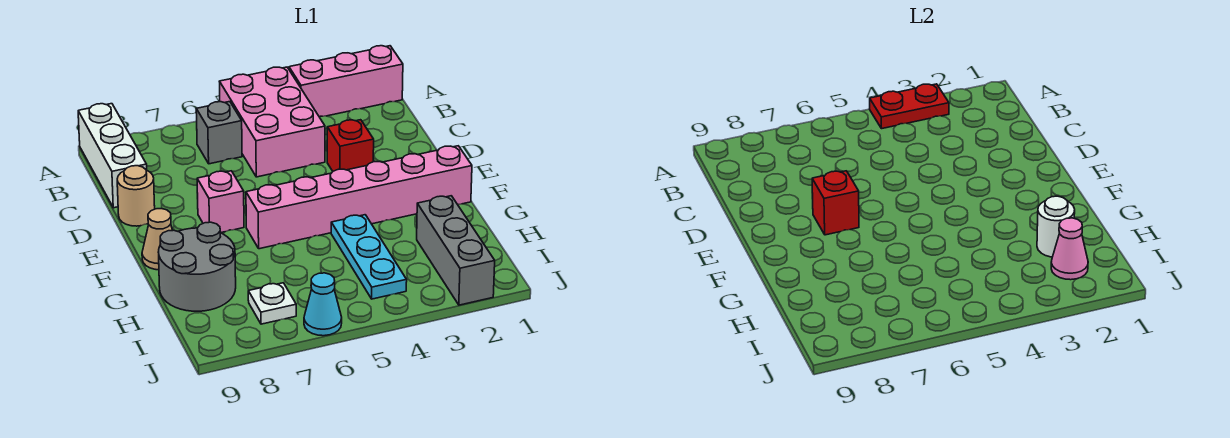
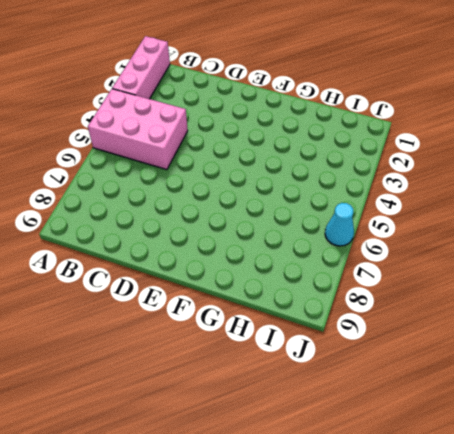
none -> white 1x3 brick [78,104,147,208]
none -> grey 1x1 brick [196,102,242,164]
none -> red 1x1 brick [327,120,374,171]

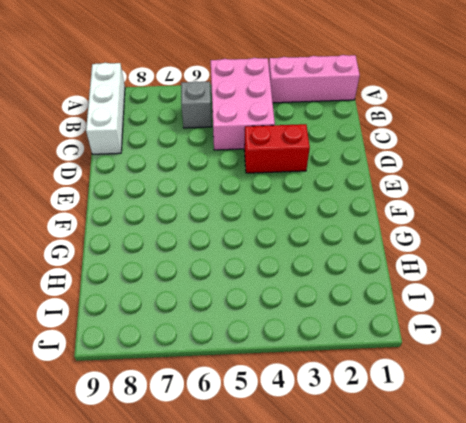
red 1x2 brick [244,124,310,173] -> red 1x1 brick [327,120,374,171]
none -> tan 1x1 round brick [117,166,155,226]
none -> pink 1x1 brick [197,171,244,233]
none -> pink 1x6 brick [246,146,472,249]

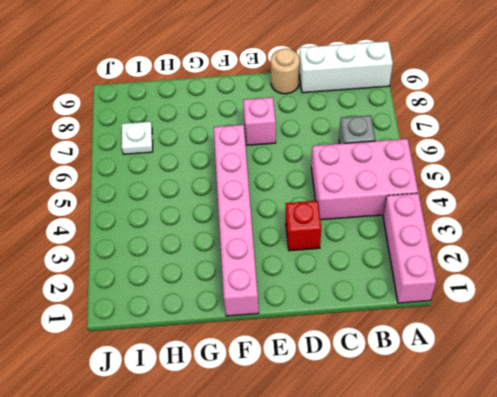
none -> tan 1x1 cone [142,209,173,270]
none -> cyan 1x3 plate [331,215,407,299]
none -> grey 2x2 round brick [159,222,236,311]

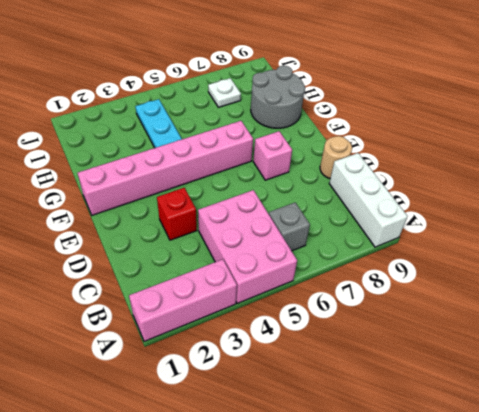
none -> tan 1x1 cone [142,209,173,270]
none -> grey 1x3 brick [417,196,495,305]
none -> cyan 1x1 cone [304,273,342,336]

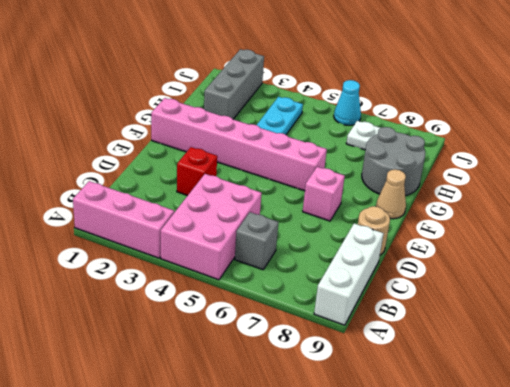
none -> red 1x2 plate [870,84,949,129]
none -> red 1x1 brick [812,171,859,235]
none -> white 1x1 round brick [1037,196,1075,257]

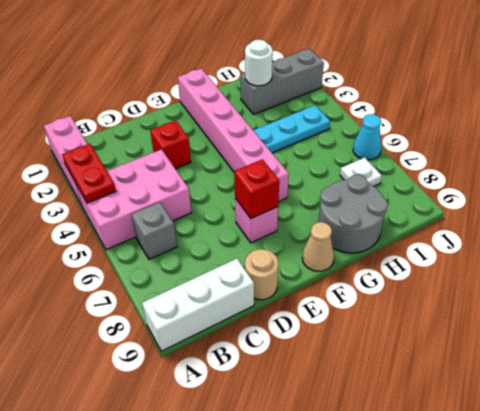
none -> pink 1x1 cone [1051,218,1088,280]

